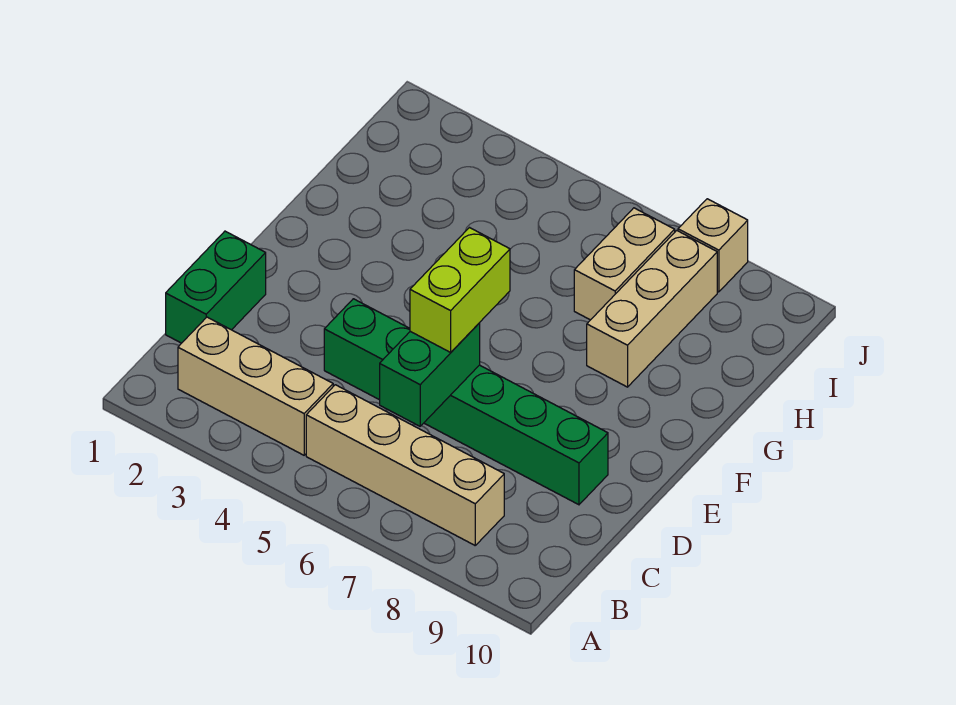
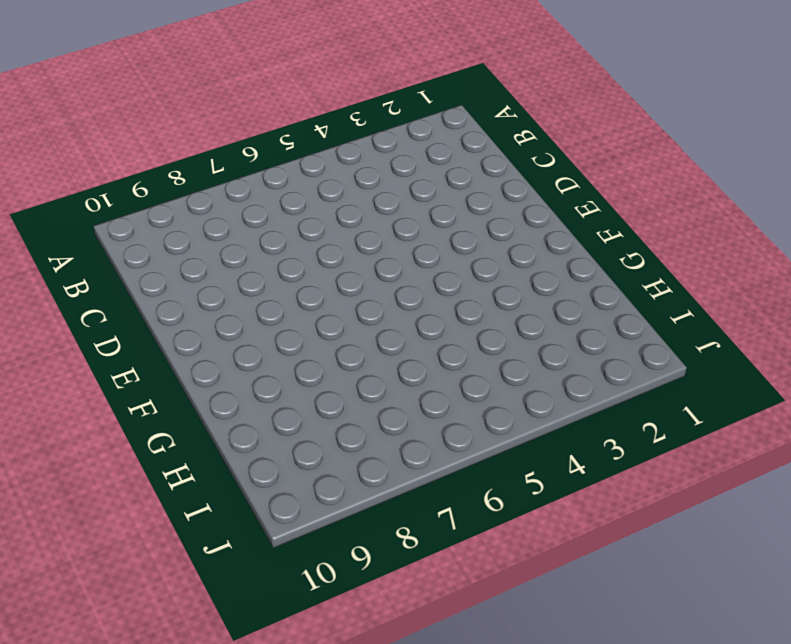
none -> tan 1x3 brick [178,317,333,455]
none -> tan 1x4 brick [306,385,504,545]

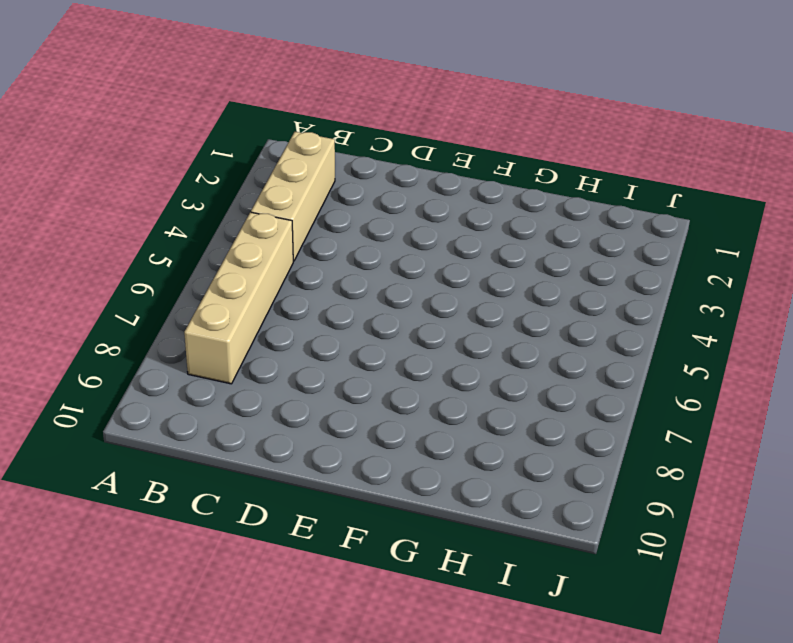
none -> green 1x2 brick [166,231,266,343]
none -> green 1x6 brick [324,299,608,505]

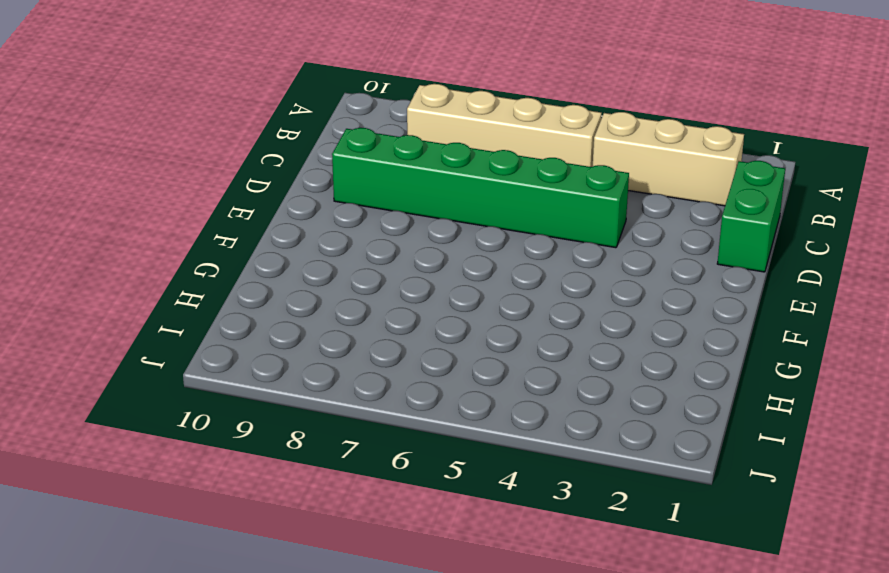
none -> tan 1x3 brick [587,230,717,387]
none -> tan 1x2 brick [574,208,675,320]

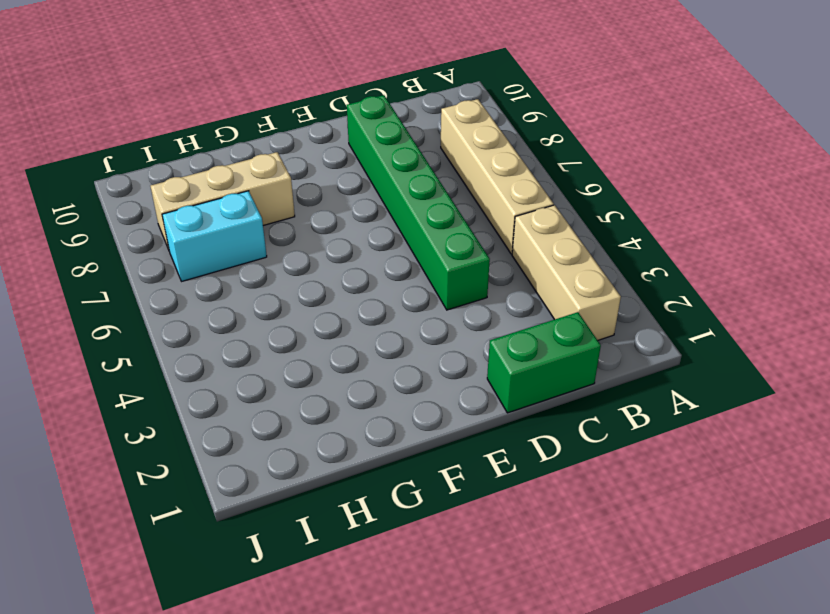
cyan 1x2 brick [162,191,267,281] -> tan 1x2 brick [574,208,675,320]
none -> tan 1x1 brick [678,199,748,292]
none -> green 1x2 brick [380,323,480,426]

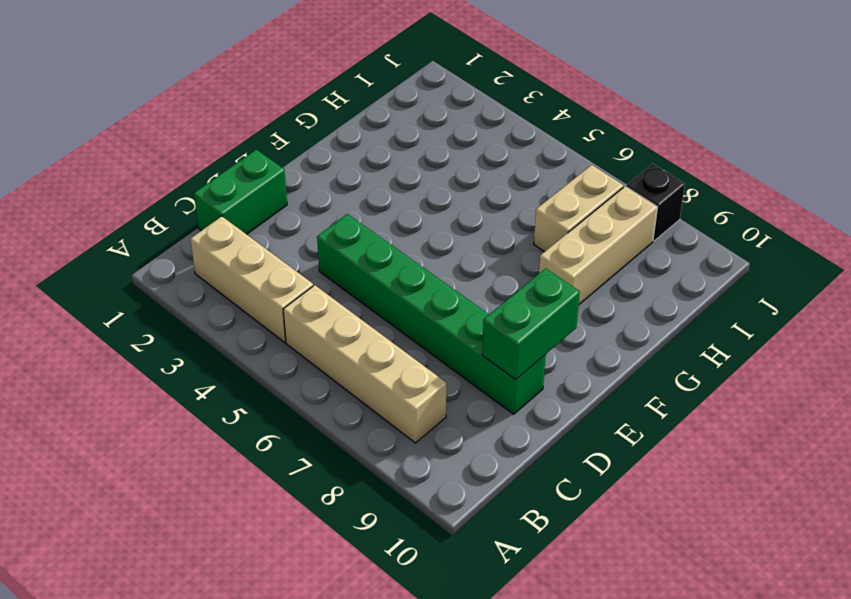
green 1x2 brick [482,268,580,380] -> green 1x2 brick moved to [380,323,480,426]
black 1x1 brick [626,164,685,241] -> tan 1x1 brick [678,199,748,292]
none -> lime 1x2 brick [410,228,510,352]

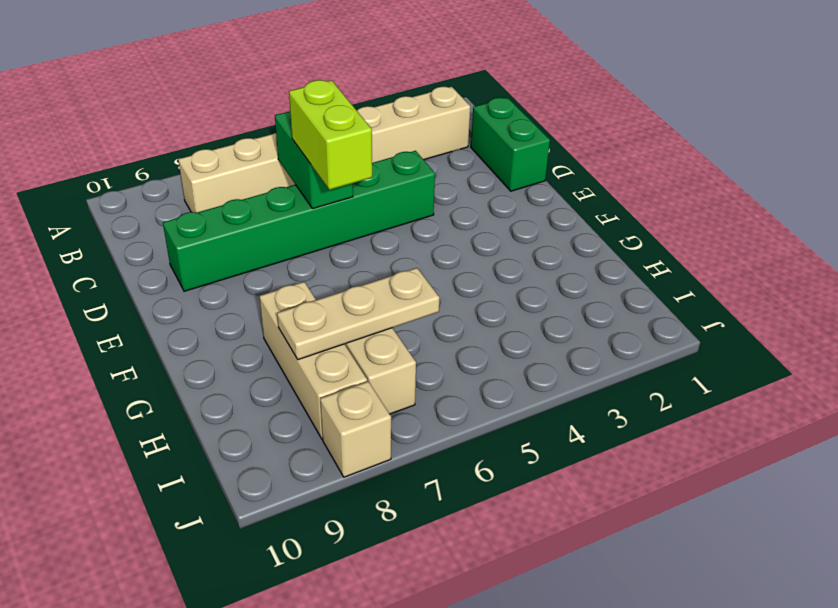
tan 1x3 plate [277,268,439,360] -> none

